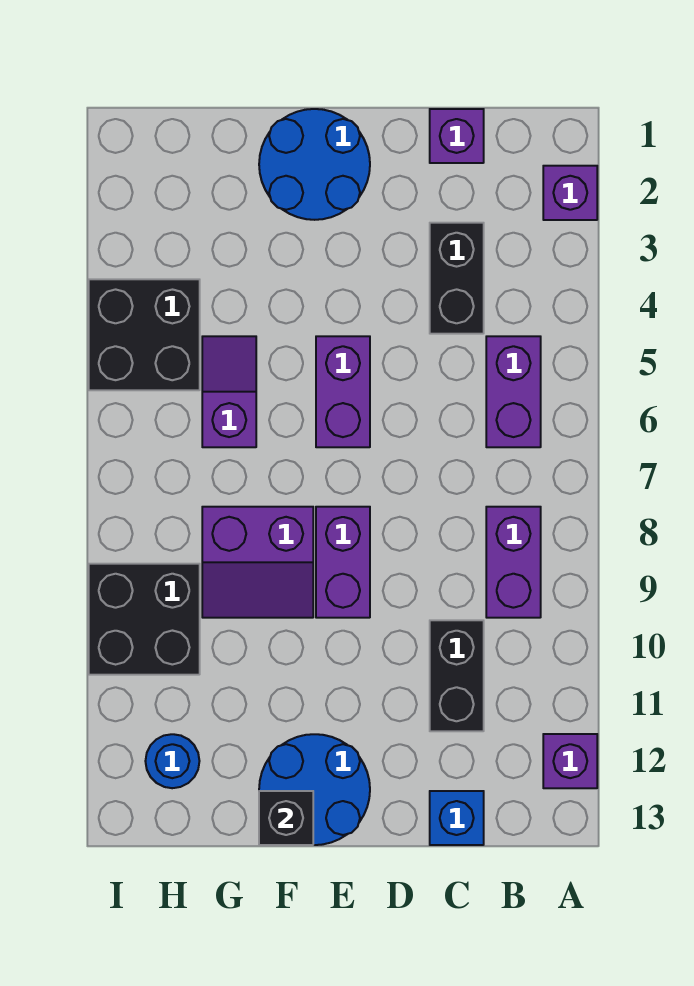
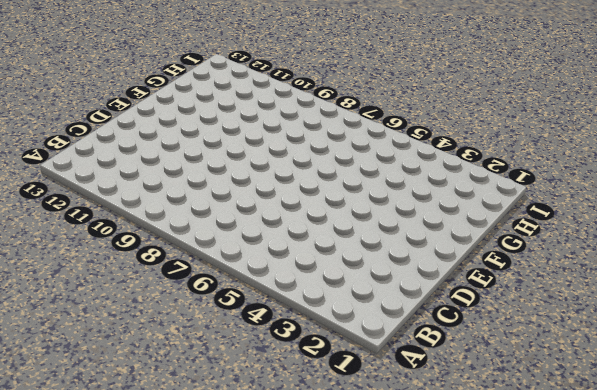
none -> purple 1x1 brick [543,166,597,220]
none -> purple 1x1 brick [543,734,597,788]
none -> purple 1x2 brick [486,336,541,447]

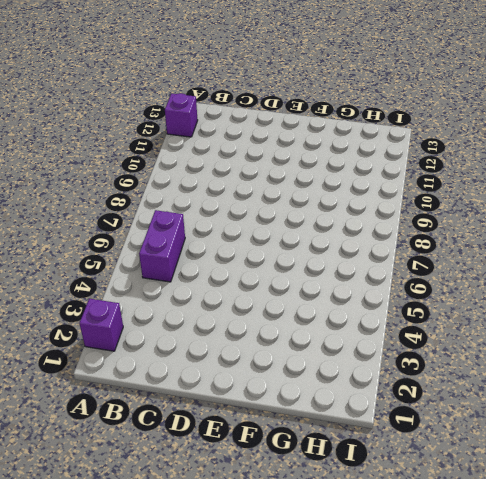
none -> purple 1x2 brick [486,507,541,618]
none -> purple 1x1 brick [430,109,484,163]
none -> black 1x2 brick [430,223,484,334]

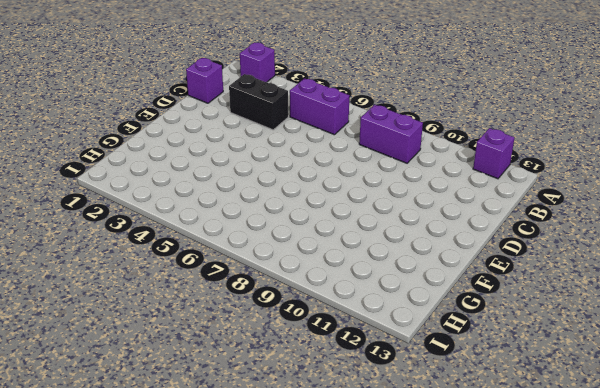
none -> black 1x2 brick [430,620,484,731]
none -> blue 1x1 brick [430,791,484,845]
none -> blue 2x2 round brick [259,109,370,220]

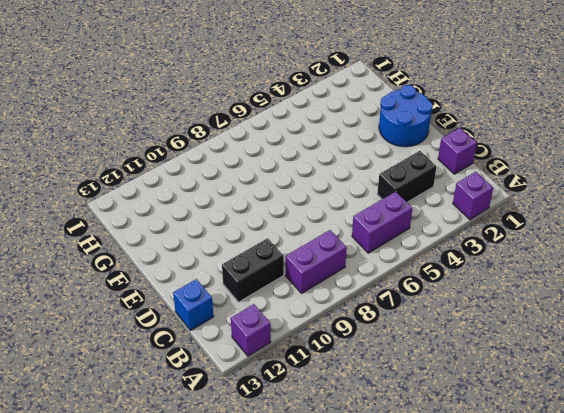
none -> purple 1x2 brick [316,336,370,447]
none -> purple 1x2 brick [316,507,370,618]
none -> blue 2x2 round brick [259,734,370,845]

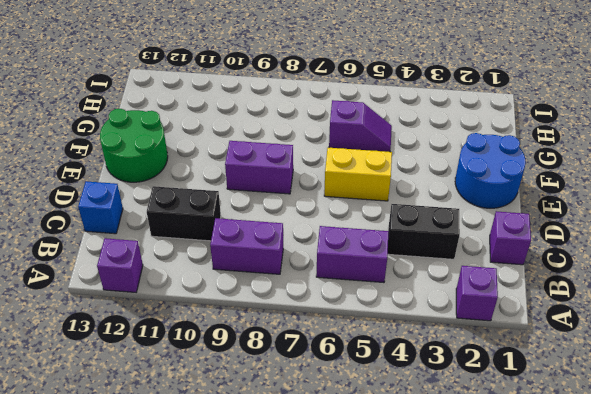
yellow 1x2 brick [324,148,392,201] -> purple 1x2 brick [316,336,370,447]
green 2x2 round brick [100,109,168,182] -> blue 2x2 round brick [259,734,370,845]
none -> purple 2x2 slope [202,507,313,618]
none -> black 2x2 brick [89,279,200,390]
none -> black 2x2 brick [89,564,200,675]

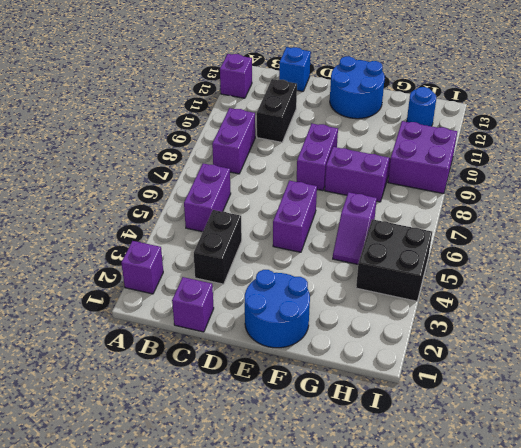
purple 2x2 brick [388,121,457,194] -> black 2x2 brick [89,564,200,675]
none -> black 1x1 brick [259,791,313,845]

